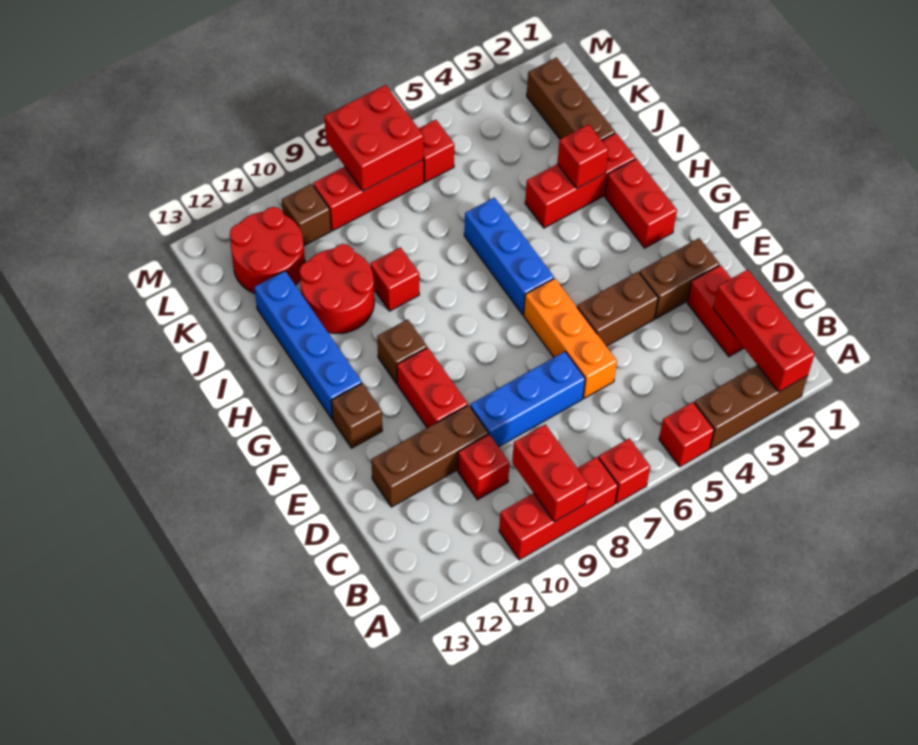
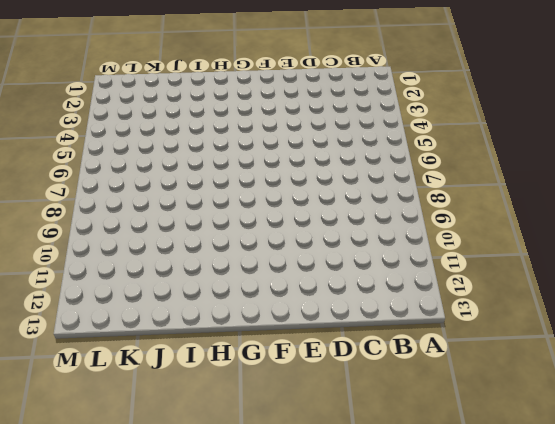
none -> brown 1x3 brick [694,365,808,449]
none -> red 1x1 brick [659,402,714,467]
none -> red 1x1 brick [599,438,650,504]

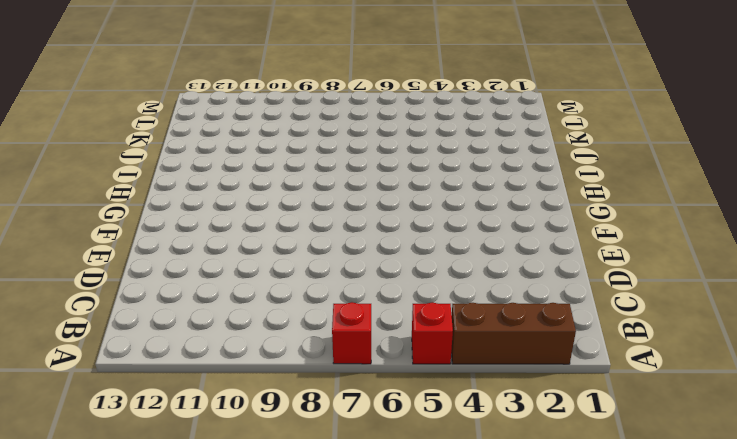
none -> red 1x3 brick [499,457,618,560]
none -> red 1x2 brick [687,265,744,357]
none -> red 1x1 brick [458,434,510,500]

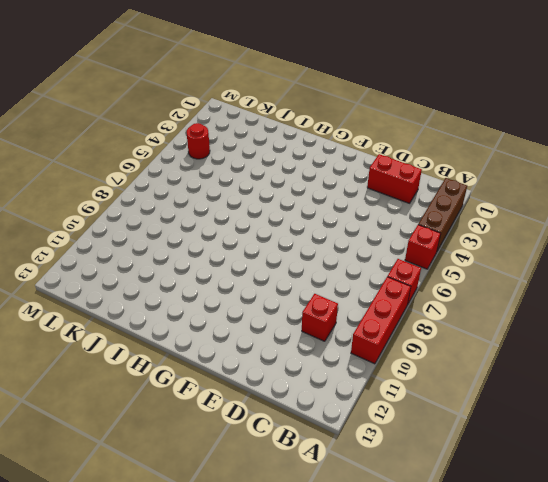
red 1x1 round brick [187,123,210,159] -> none
none -> orange 1x3 brick [524,278,617,398]
none -> blue 1x3 brick [470,352,585,447]
none -> brown 1x3 brick [371,405,488,507]

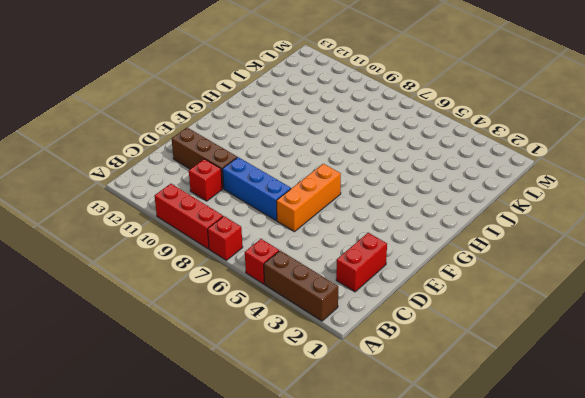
none -> brown 1x2 brick [639,238,720,318]
none -> brown 1x2 brick [577,272,658,346]
none -> red 1x2 brick [397,348,468,428]

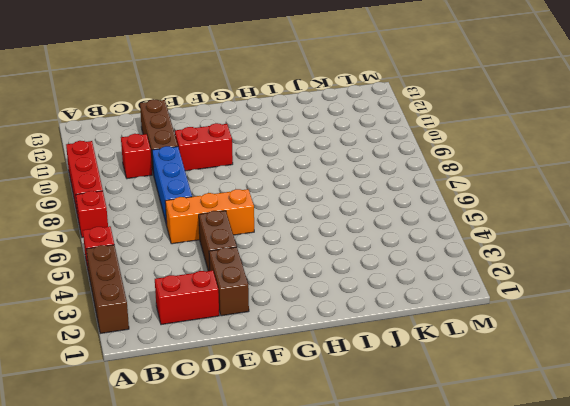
none -> brown 1x1 brick [331,383,382,448]
none -> red 1x2 brick [605,159,677,248]
none -> blue 1x3 brick [464,197,554,315]

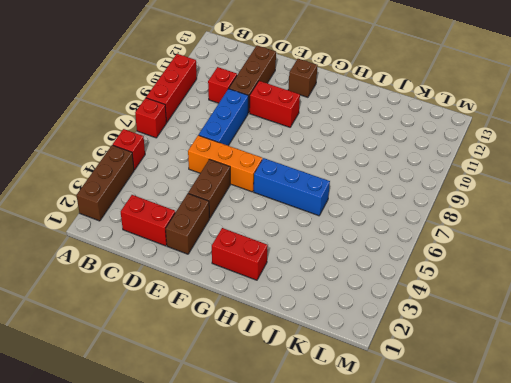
none -> brown 1x1 brick [377,320,427,384]
none -> blue 1x4 brick [254,271,362,419]
none -> red 1x3 brick [525,133,635,228]

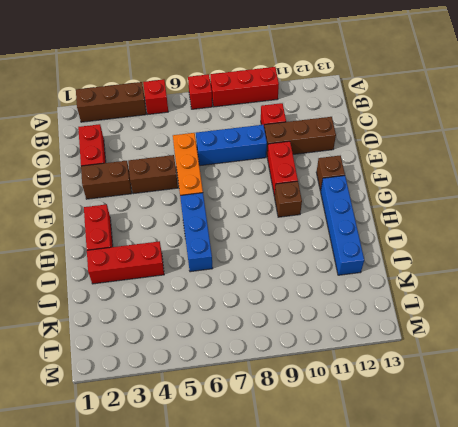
none -> red 1x1 brick [370,247,419,311]
none -> red 2x2 round brick [300,244,374,333]
none -> brown 1x3 brick [527,58,615,140]

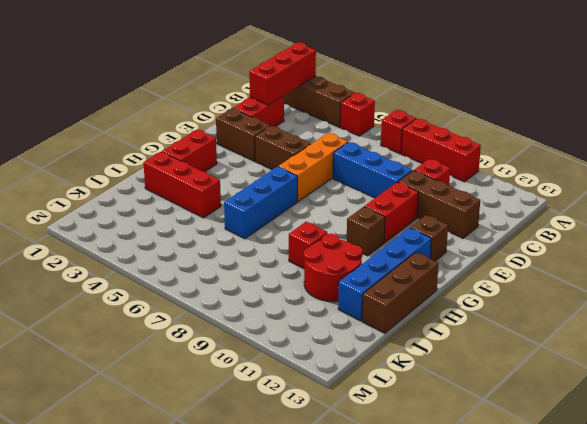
brown 1x3 brick [362,252,439,333] -> brown 1x3 brick moved to [527,58,615,140]
none -> red 2x2 round brick [230,207,305,293]
none -> red 1x1 brick [419,120,454,182]
none -> red 1x3 brick [313,160,424,231]

